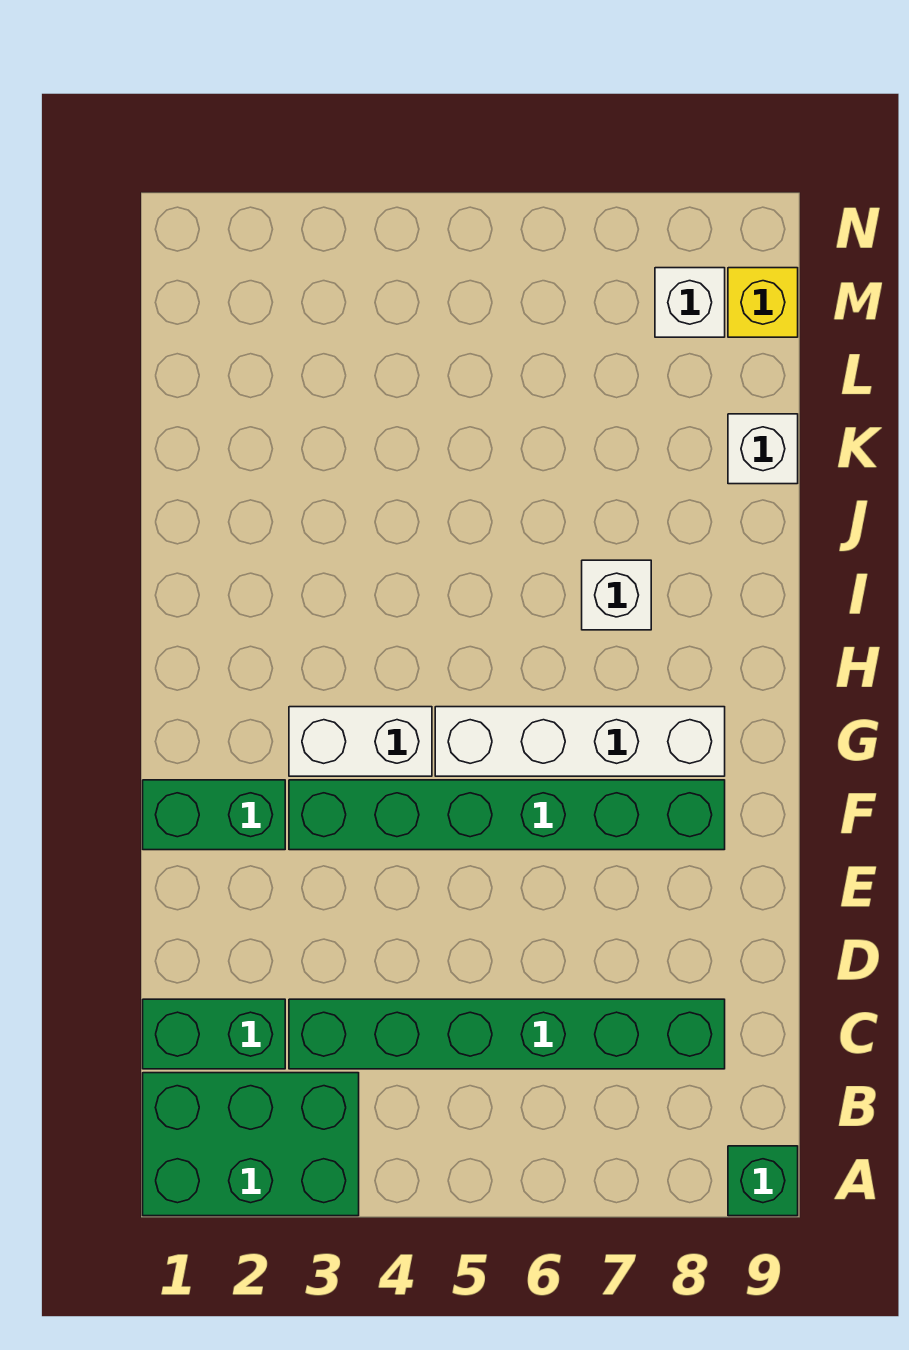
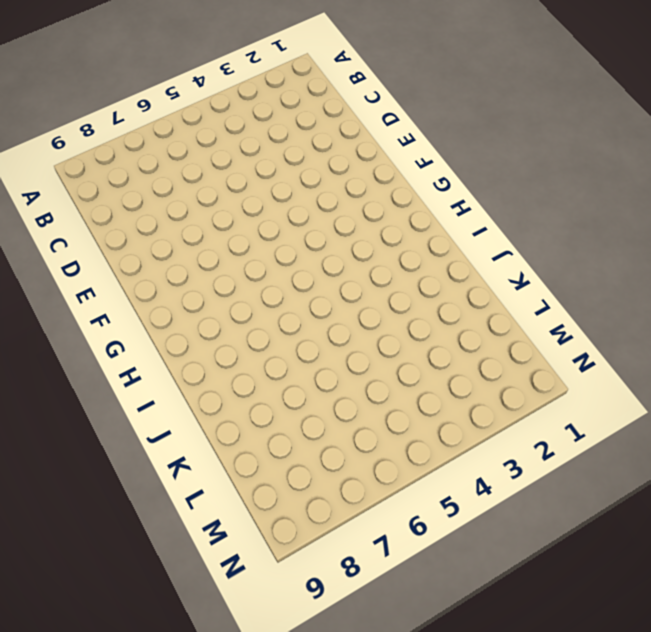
none -> green 2x3 brick [143,1073,359,1216]
none -> green 1x1 brick [728,1146,798,1216]
none -> green 1x2 brick [143,999,285,1069]

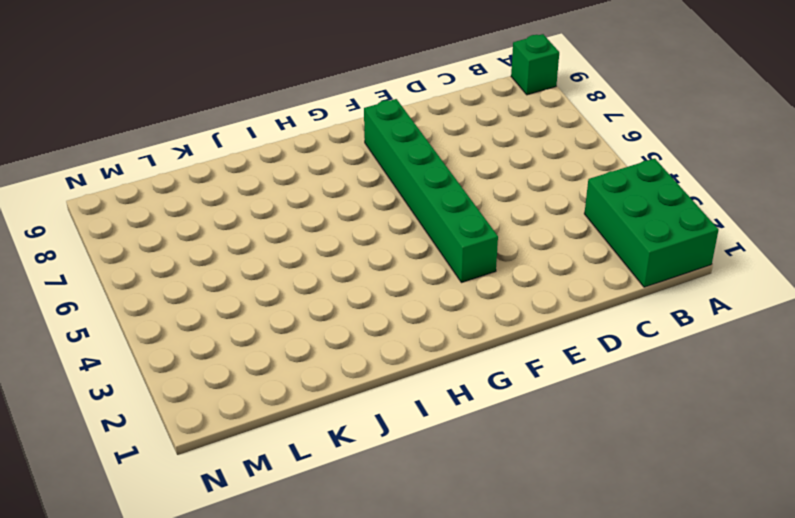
none -> green 1x2 brick [143,999,285,1069]
none -> green 1x6 brick [289,999,725,1069]
none -> green 1x2 brick [143,780,285,850]

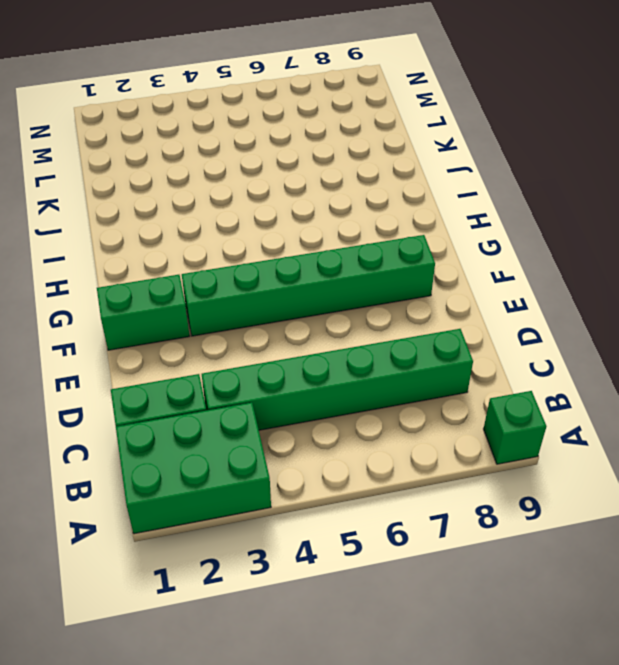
none -> white 1x2 brick [289,707,432,776]
none -> white 1x4 brick [435,707,725,776]
none -> white 1x1 brick [582,560,651,630]

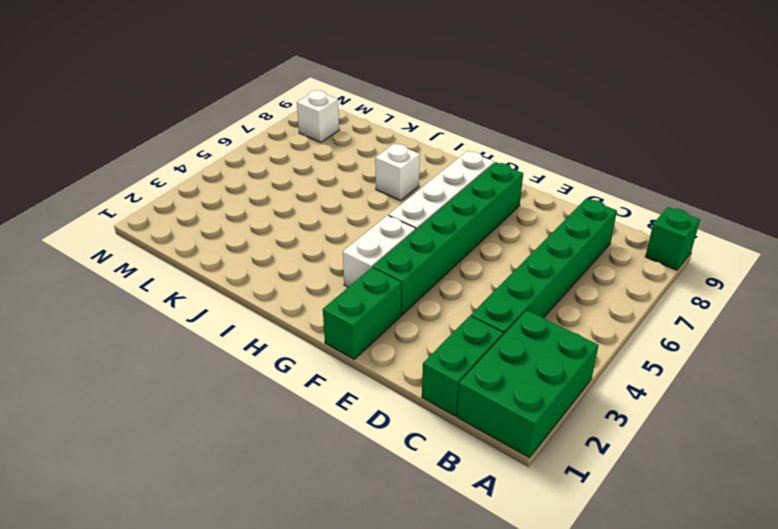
none -> white 1x1 brick [728,414,798,484]
none -> yellow 1x1 brick [728,268,798,337]

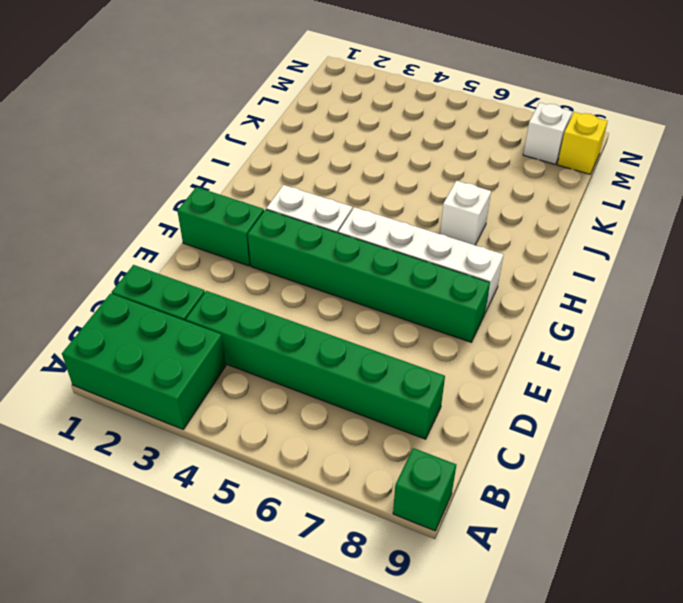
none -> white 1x1 brick [728,414,798,484]

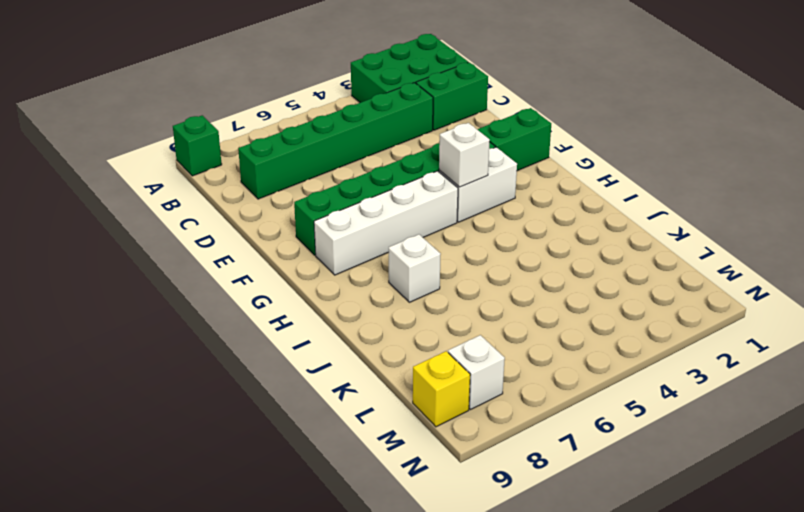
white 1x1 brick [439,123,490,187] -> white 1x1 brick moved to [728,414,798,484]

